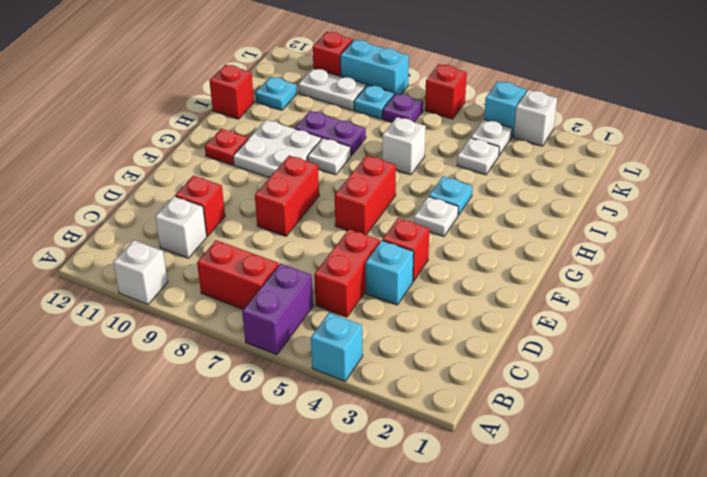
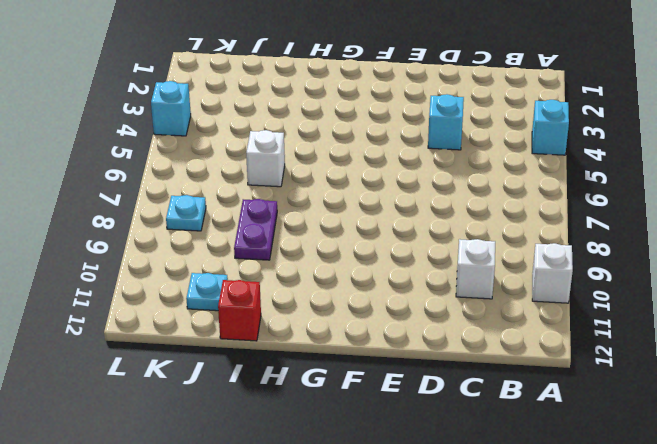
none -> purple 1x2 brick [242,263,313,355]
none -> red 1x2 brick [197,240,279,309]
none -> red 1x2 brick [314,229,380,317]
none -> red 1x1 brick [175,176,225,236]

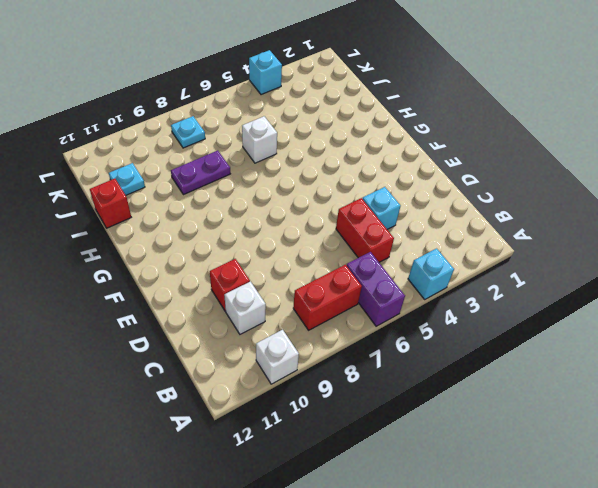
none -> red 1x1 brick [382,218,429,281]
none -> red 1x2 brick [255,155,319,236]
none -> red 1x2 brick [334,155,396,235]
none -> white 1x1 plate [414,197,458,236]

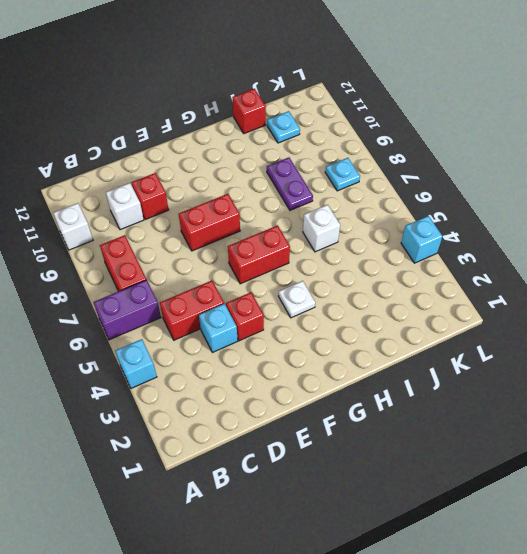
none -> white 2x2 plate [233,120,321,178]
none -> red 1x1 plate [205,129,248,165]
none -> cyan 1x1 plate [429,177,473,215]
none -> white 1x1 plate [308,138,351,175]

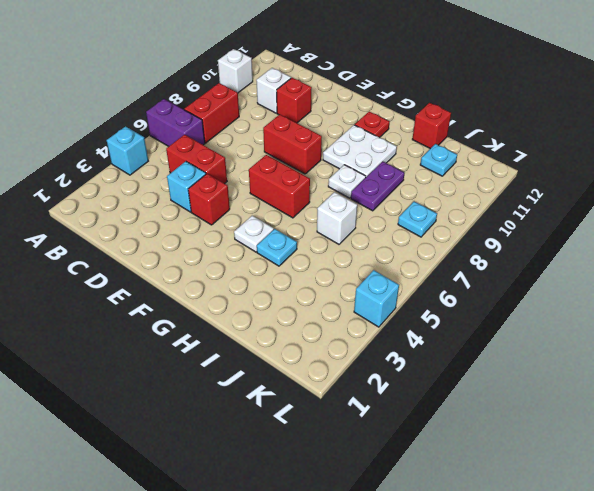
none -> white 1x1 plate [457,138,499,175]
none -> white 1x1 plate [471,120,512,155]
none -> purple 1x1 plate [382,93,423,123]
none -> white 1x2 plate [298,68,366,110]

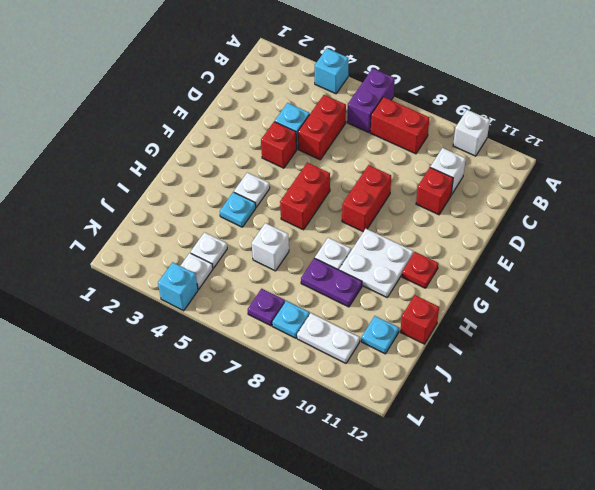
none -> white 1x1 brick [514,90,557,146]
none -> red 1x1 brick [425,64,467,119]
none -> cyan 1x2 brick [340,40,409,95]
none -> red 1x1 brick [313,32,353,76]

